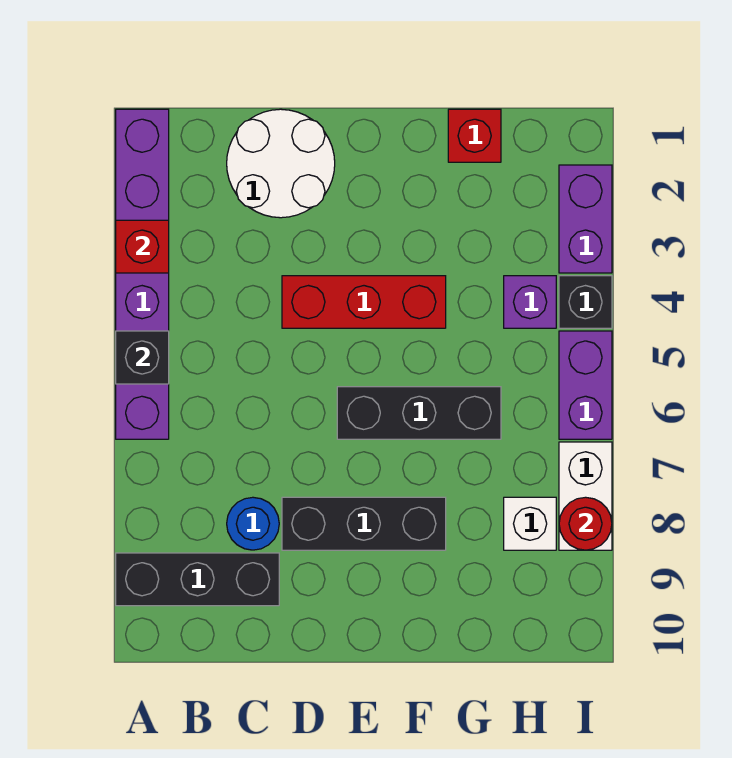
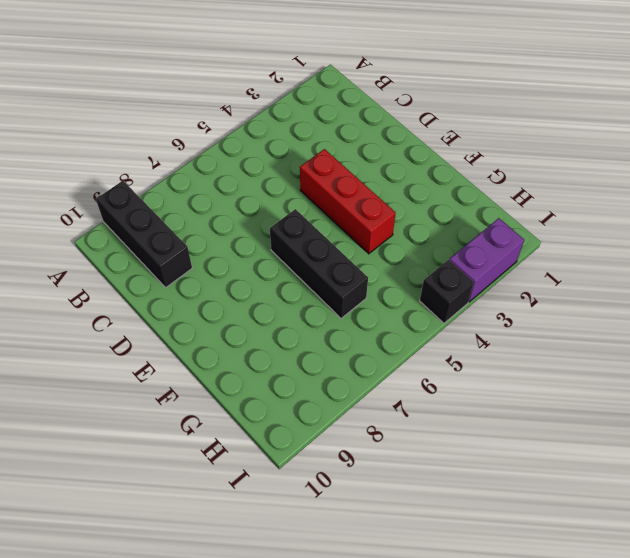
none -> purple 1x6 brick [116,109,169,439]
none -> white 2x2 round brick [227,109,335,218]
none -> blue 1x1 round brick [227,497,279,550]

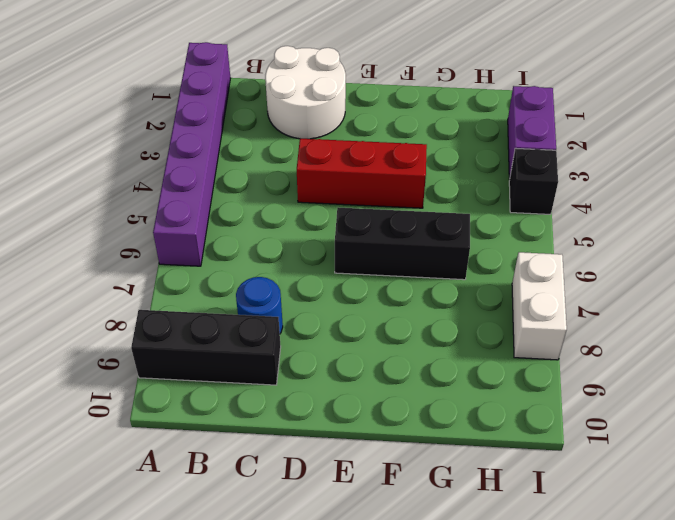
none -> black 1x3 brick [282,497,446,550]
none -> red 1x1 brick [448,109,501,162]
none -> purple 1x1 brick [504,276,556,328]

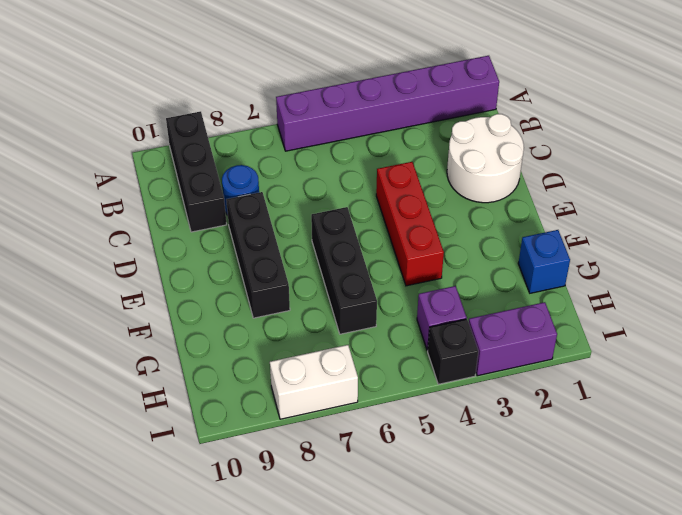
blue 1x1 brick [518,230,570,293] -> red 1x1 brick [448,109,501,162]
none -> white 1x1 brick [504,497,556,550]
none -> purple 1x2 brick [559,331,612,439]
none -> red 1x1 brick [116,220,169,273]

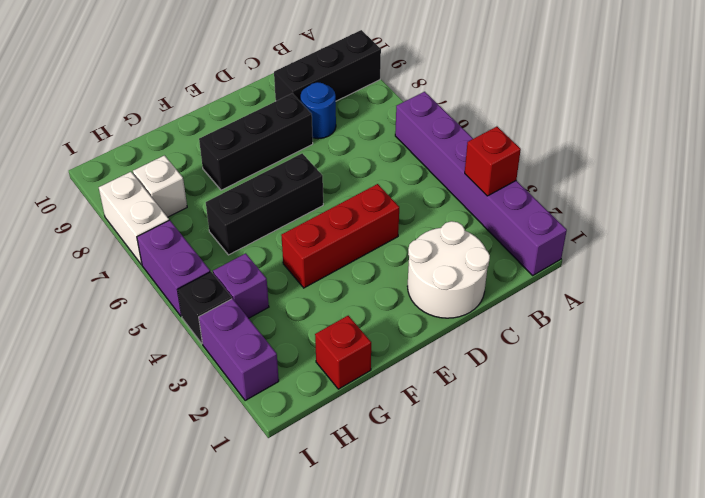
none -> black 1x1 brick [116,331,169,384]
none -> red 1x1 round brick [559,497,612,550]

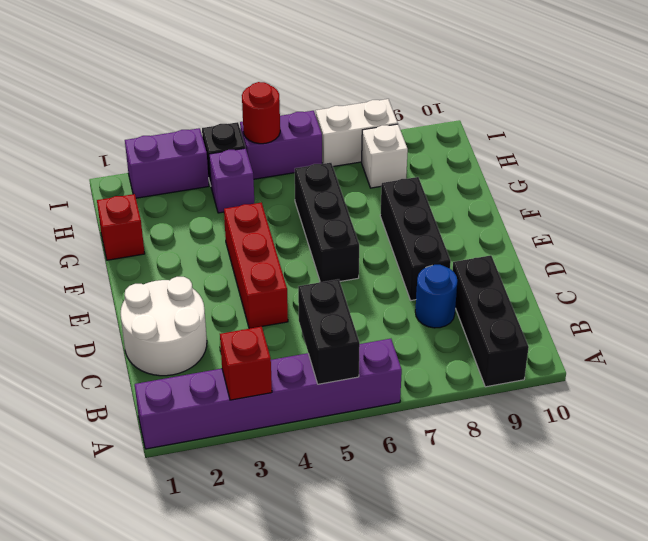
black 1x2 brick [298,279,360,384] -> black 1x1 brick [116,331,169,384]
red 1x1 round brick [242,82,280,144] -> red 1x1 round brick moved to [559,497,612,550]

